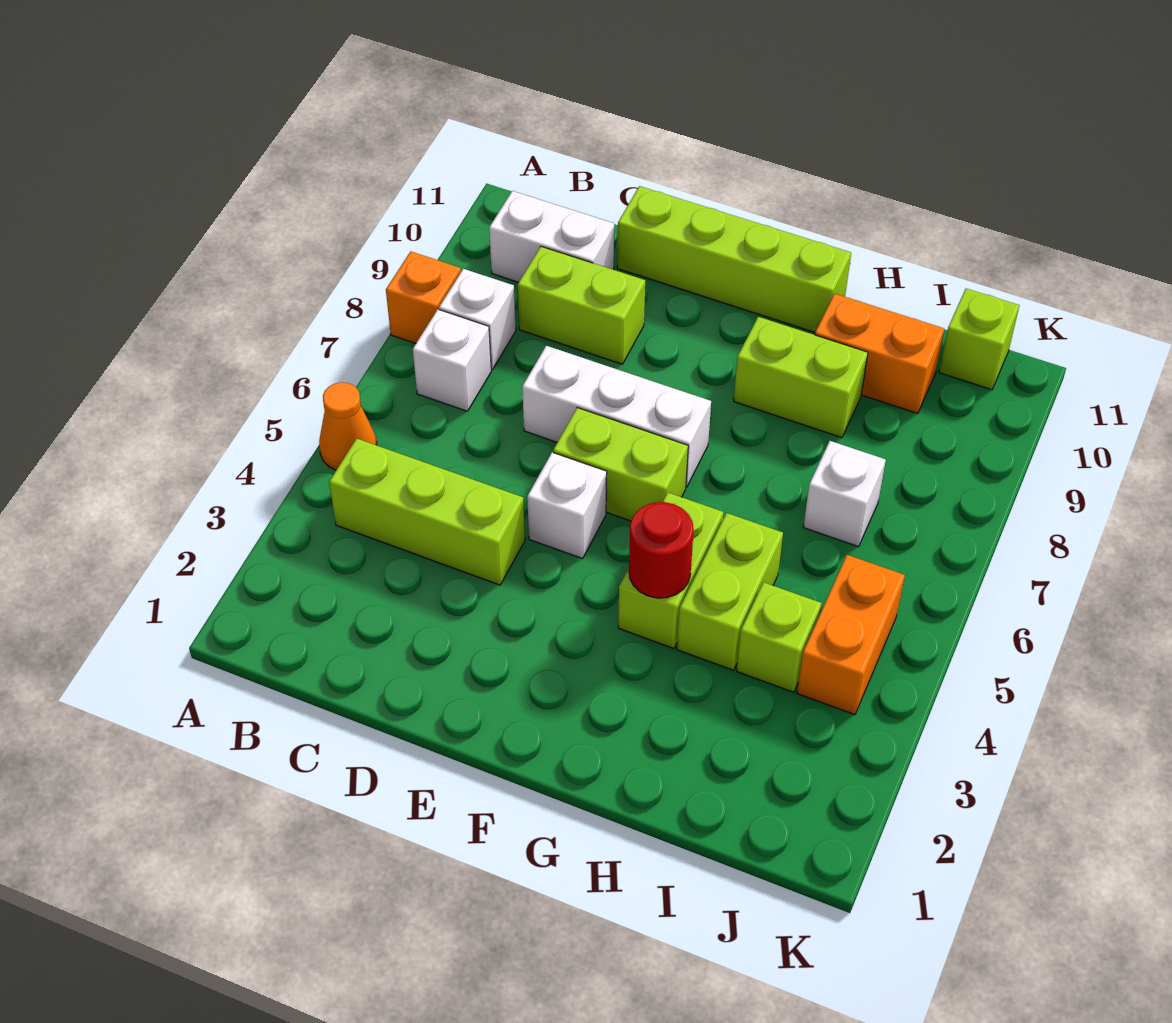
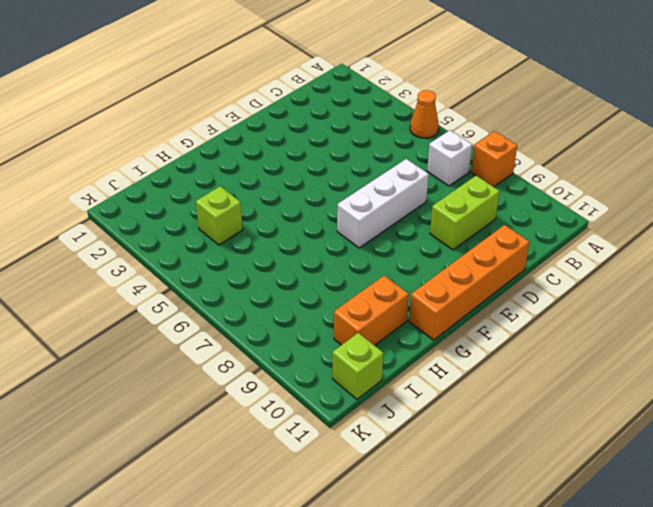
orange 1x4 brick [409,225,530,340] -> lime 1x4 brick [617,186,851,332]
none -> lime 1x3 brick [329,438,525,585]
none -> white 1x1 brick [439,269,516,370]
none -> white 1x2 brick [489,191,614,282]

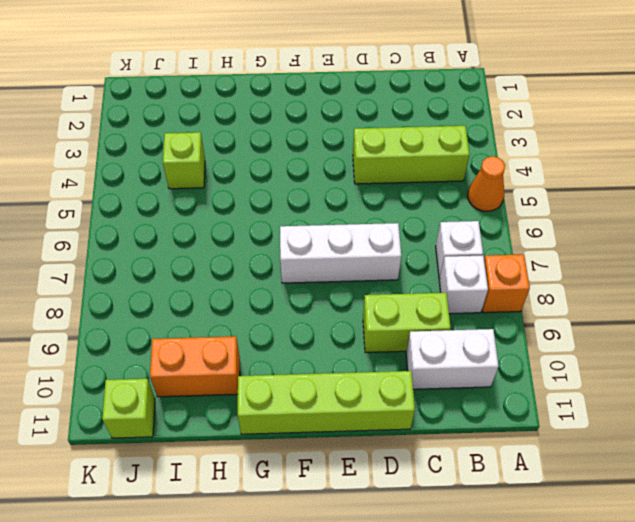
none -> white 1x1 brick [527,452,607,559]
none -> lime 1x2 brick [553,408,688,521]
none -> lime 1x2 brick [618,493,723,649]

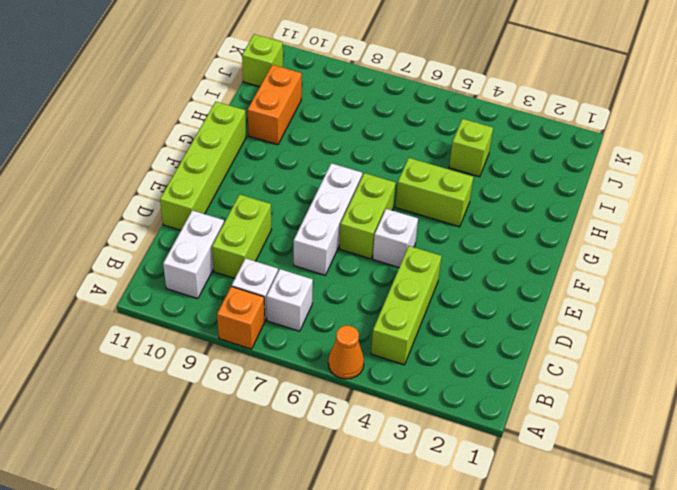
none -> lime 1x2 brick [734,317,868,438]
none -> lime 1x2 brick [677,513,783,670]
none -> white 1x1 brick [803,441,886,547]

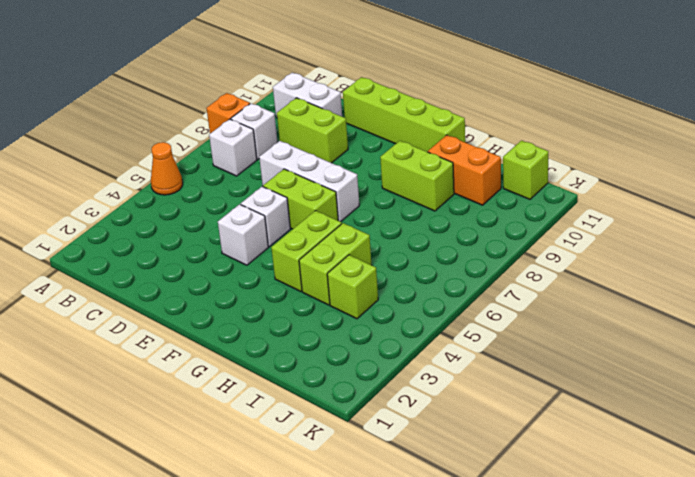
white 1x1 brick [218,204,268,265] -> white 1x1 brick moved to [803,441,886,547]
none -> lime 1x3 brick [329,438,525,585]
none -> orange 1x2 brick [797,555,905,715]
none -> red 1x1 round brick [629,502,694,598]

